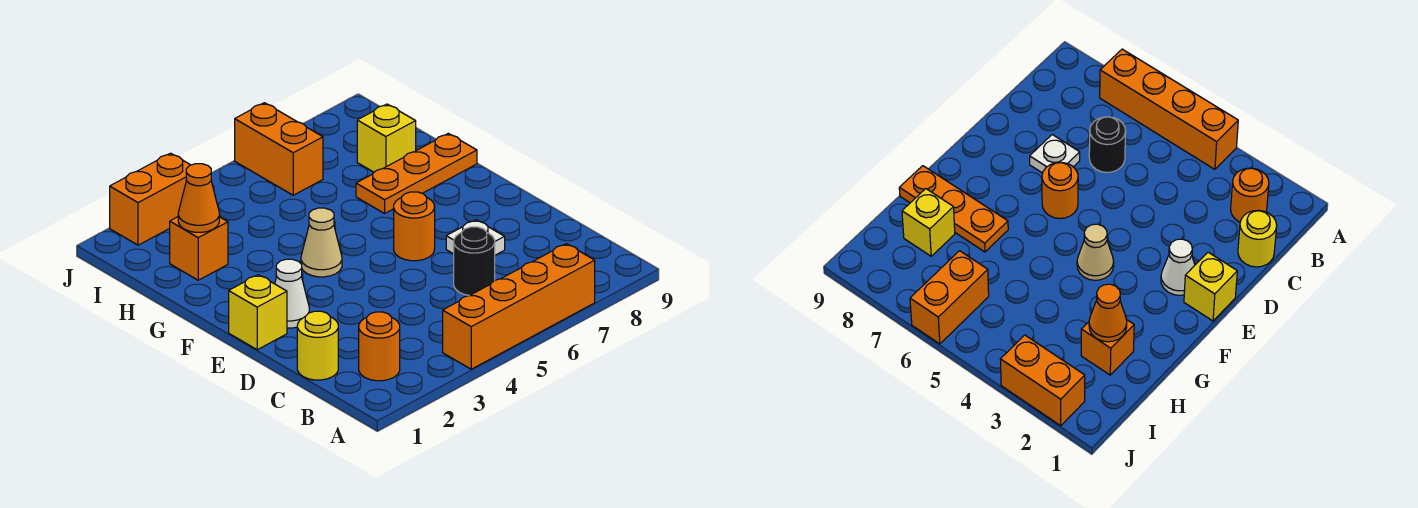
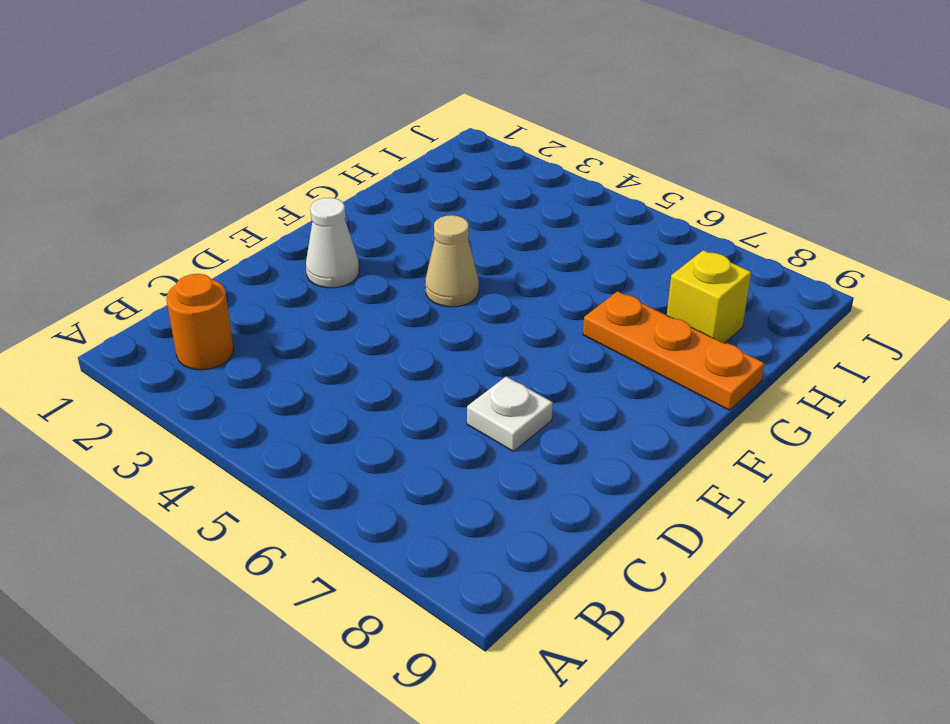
none -> orange 1x4 brick [443,244,595,369]
none -> yellow 1x1 round brick [297,311,338,380]
none -> black 1x1 round brick [454,227,495,296]

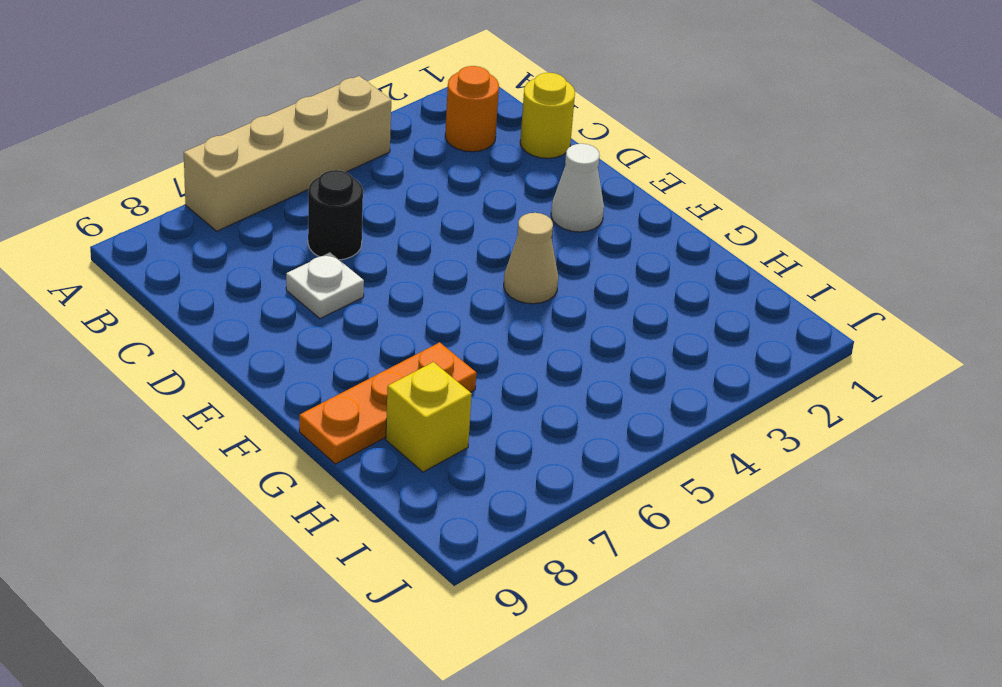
tan 1x4 brick [184,76,391,231] -> orange 1x4 brick [443,244,595,369]
none -> yellow 1x1 brick [229,275,287,350]
none -> orange 1x1 round brick [394,192,435,261]
none -> orange 1x1 brick [170,217,228,280]

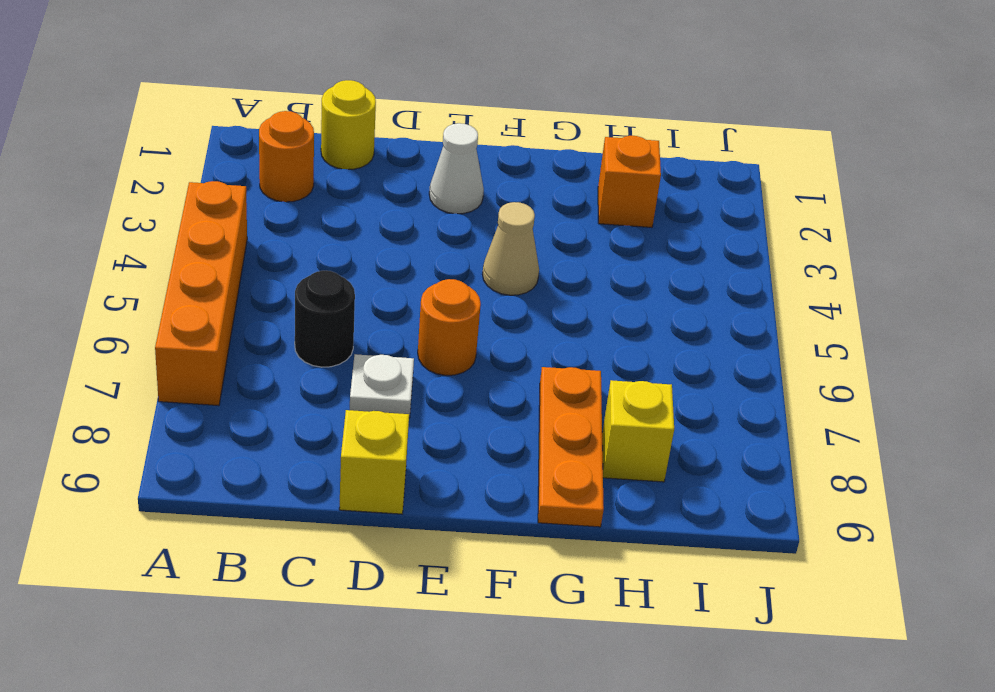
yellow 1x1 brick [339,410,409,514] -> yellow 1x1 brick moved to [229,275,287,350]
none -> orange 1x2 brick [235,103,323,195]
none -> orange 1x2 brick [110,153,190,245]
none -> orange 1x1 cone [178,164,219,232]

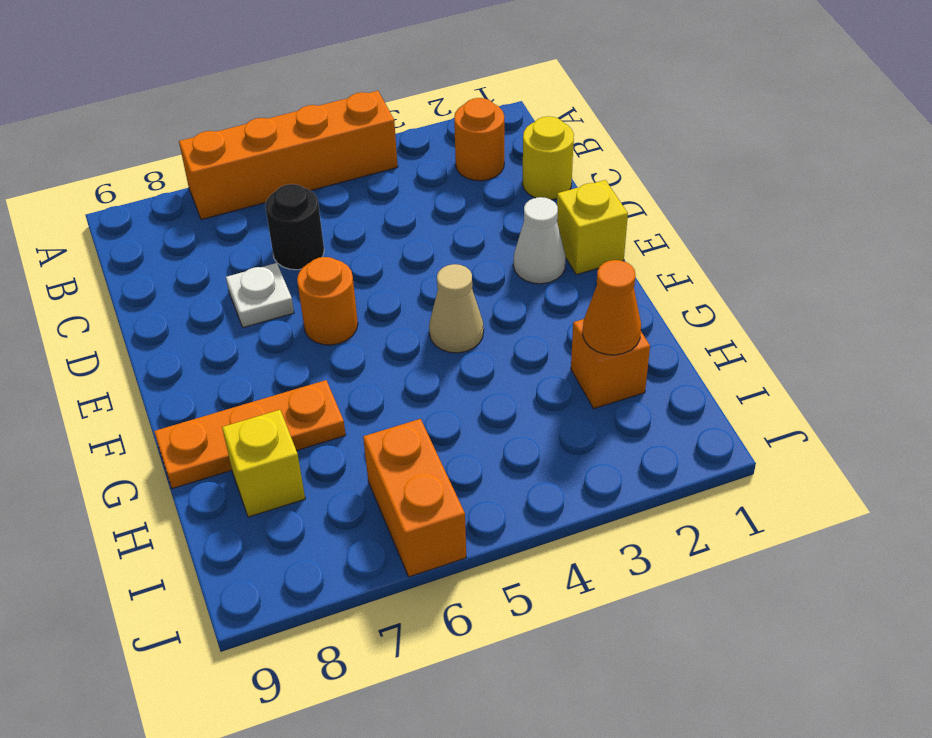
none -> orange 1x2 brick [110,153,190,245]

